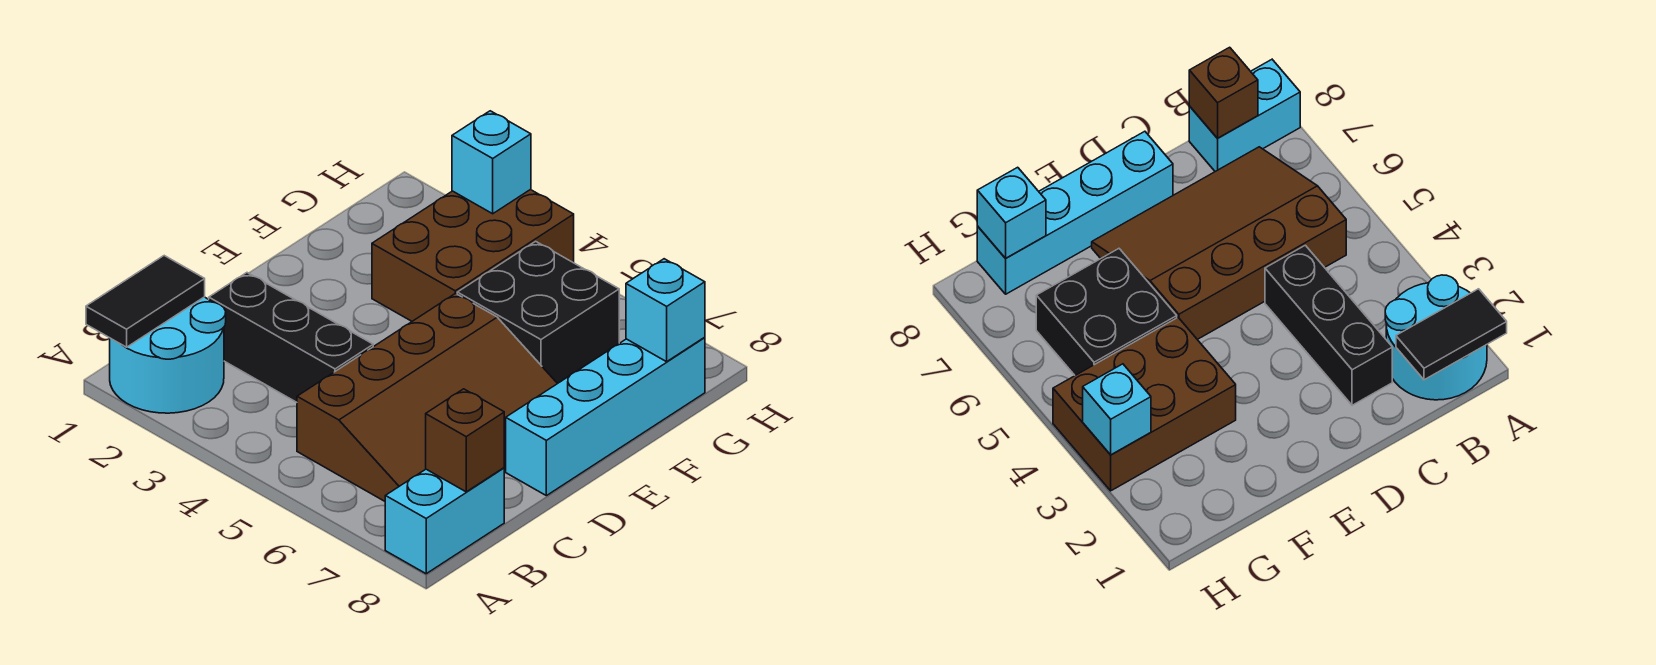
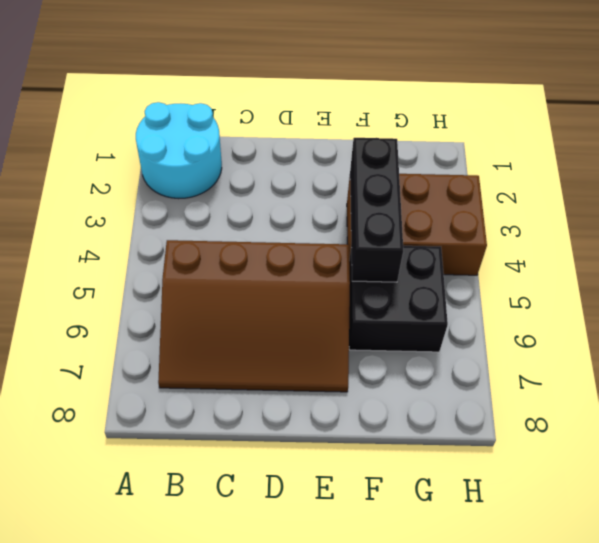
black 1x3 brick [350,138,403,282] -> black 1x3 brick moved to [209,273,373,402]
none -> cyan 1x2 brick [385,468,504,574]
none -> cyan 1x4 brick [506,337,705,496]

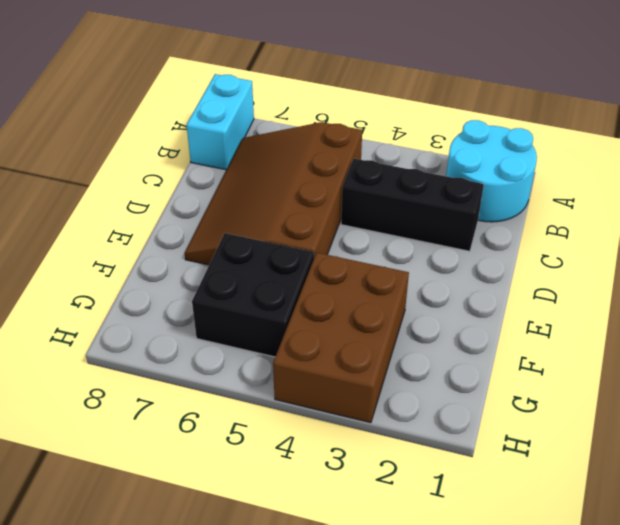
none -> cyan 1x4 brick [506,337,705,496]
none -> black 1x2 tile [86,256,205,347]

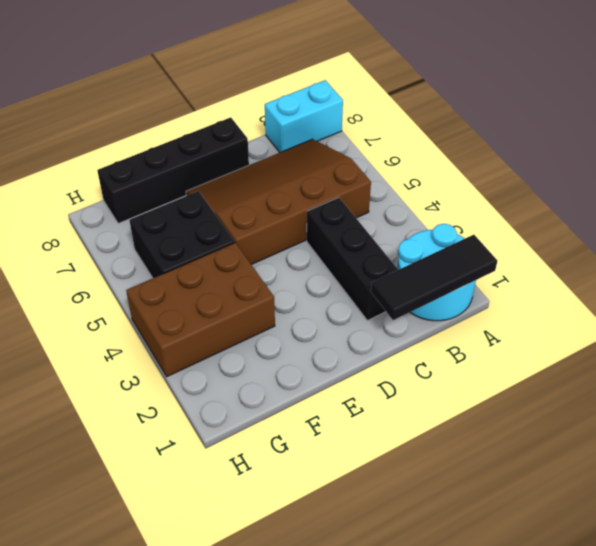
black 1x3 tile [371,235,497,320] -> black 1x2 tile [86,256,205,347]
black 1x4 brick [97,117,249,224] -> cyan 1x4 brick [506,337,705,496]
none -> brown 1x1 brick [426,389,504,492]
none -> cyan 1x1 brick [626,259,705,362]

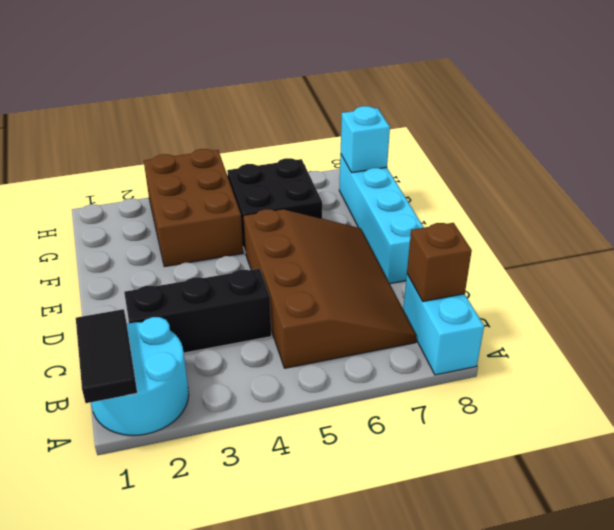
none -> cyan 1x1 brick [452,111,531,214]

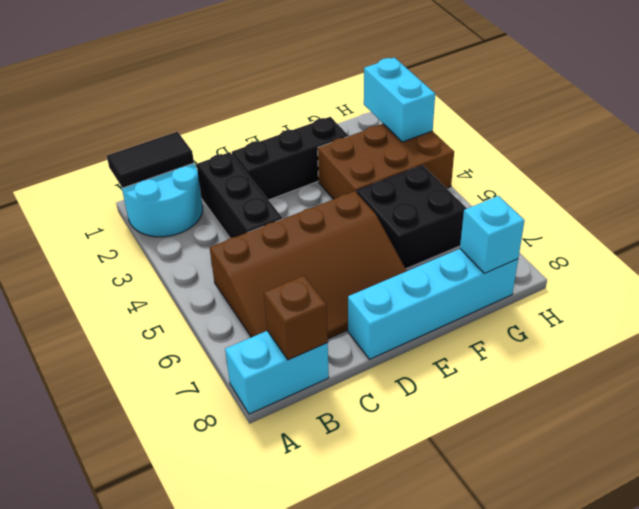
black 1x3 brick [232,117,348,200] -> none
cyan 1x2 brick [364,58,435,142] -> cyan 1x1 brick [452,111,531,214]

